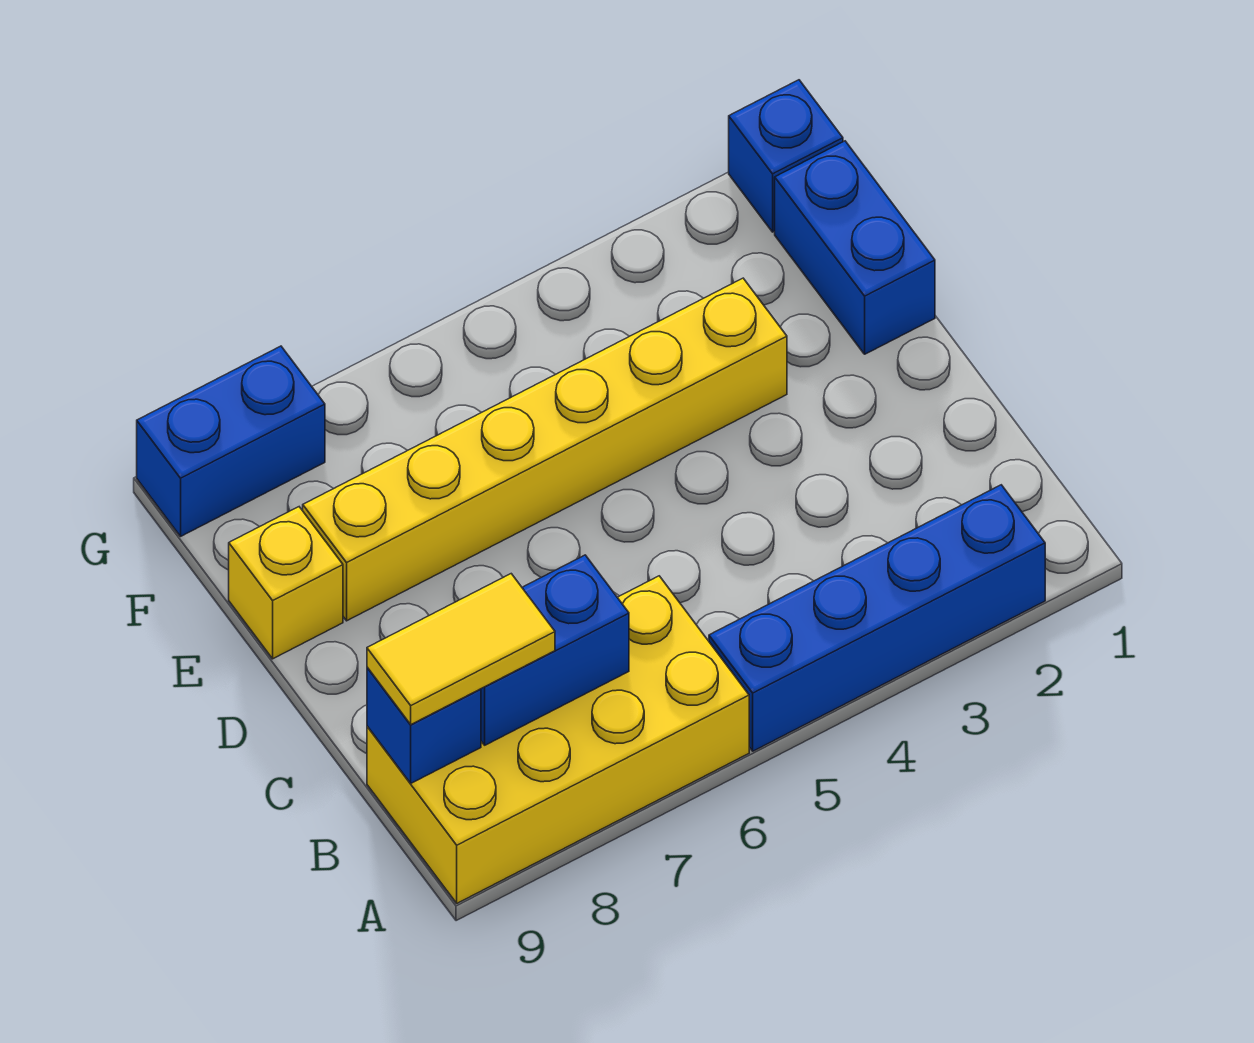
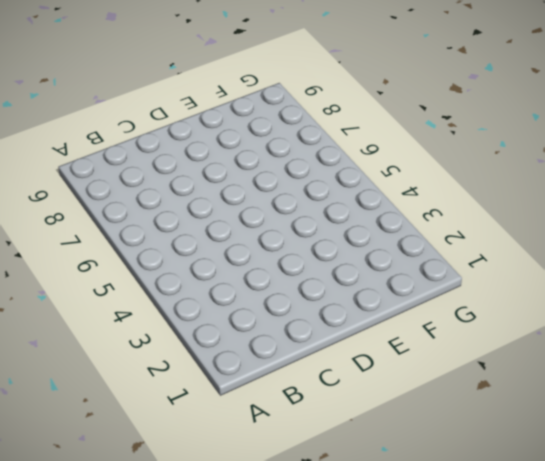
none -> blue 1x4 brick [709,485,1045,751]
none -> yellow 2x4 brick [367,576,749,903]

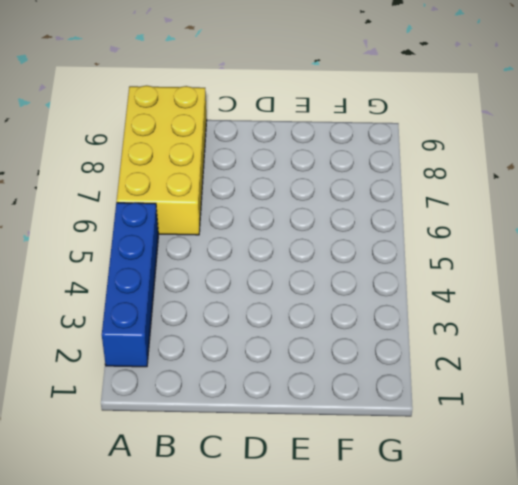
none -> blue 1x2 brick [775,141,935,354]
none -> yellow 1x6 brick [303,278,787,621]

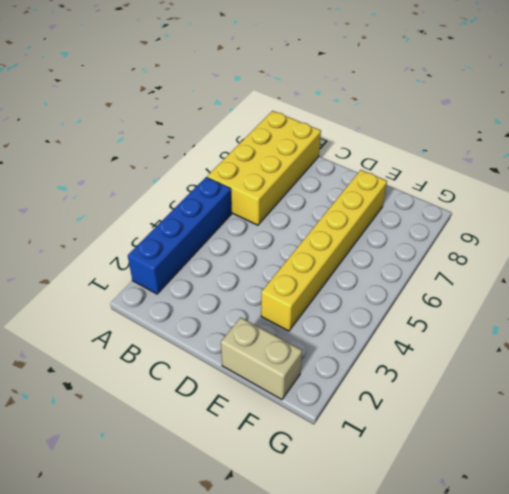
tan 1x2 brick [221,317,302,400] -> blue 1x2 brick [775,141,935,354]
none -> yellow 1x1 brick [229,507,343,659]
none -> blue 1x1 brick [729,80,843,232]

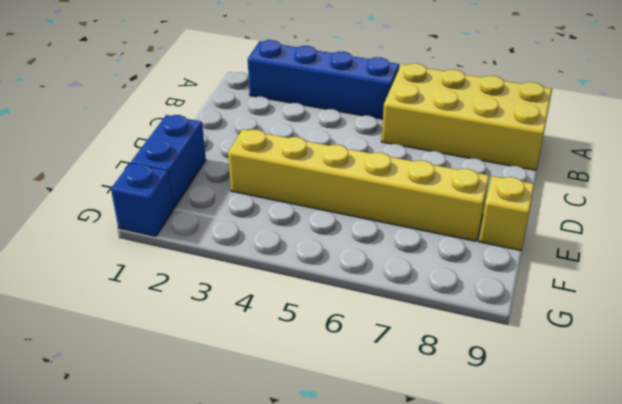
none -> blue 1x2 brick [137,346,325,536]
none -> blue 1x2 brick [481,555,629,745]

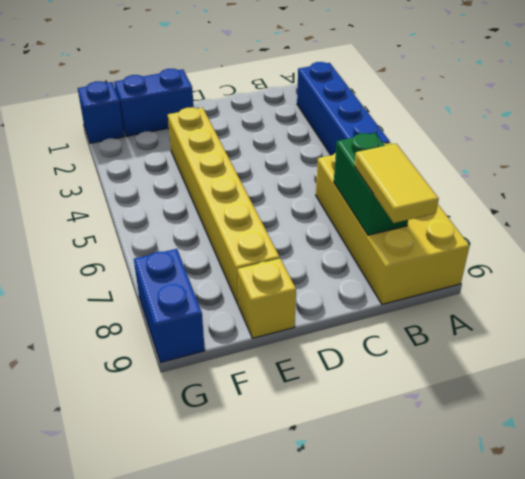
green 1x2 brick [334,133,408,235] -> blue 1x2 brick [481,555,629,745]
none -> blue 1x1 brick [367,667,481,783]

